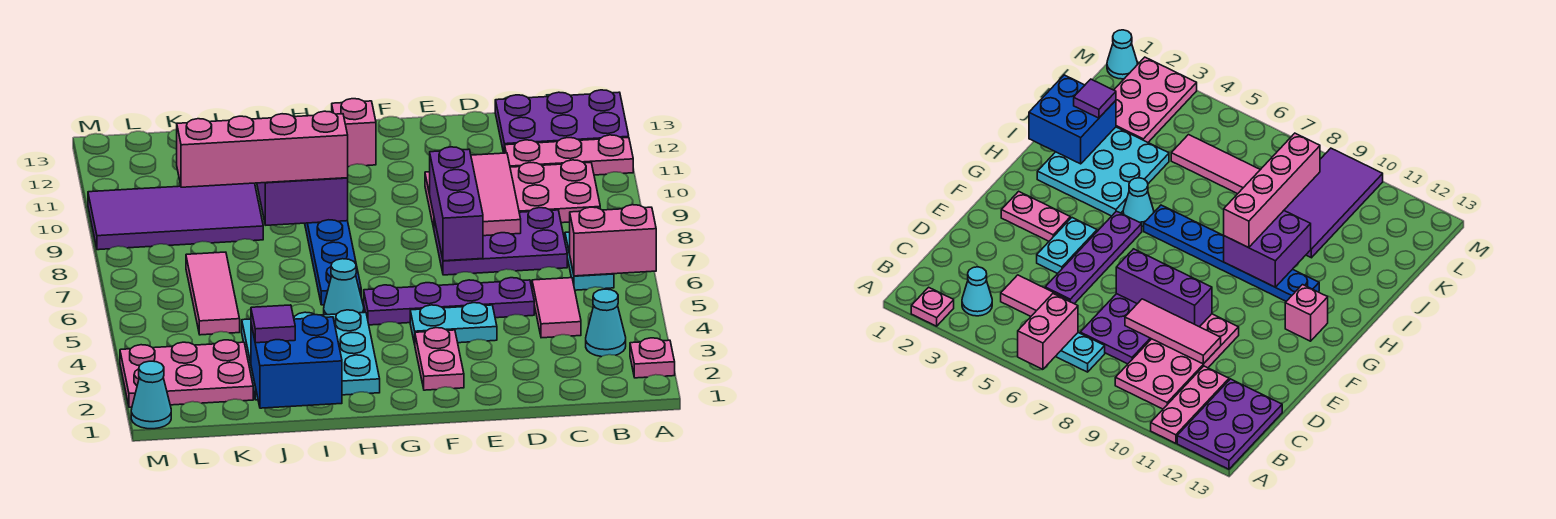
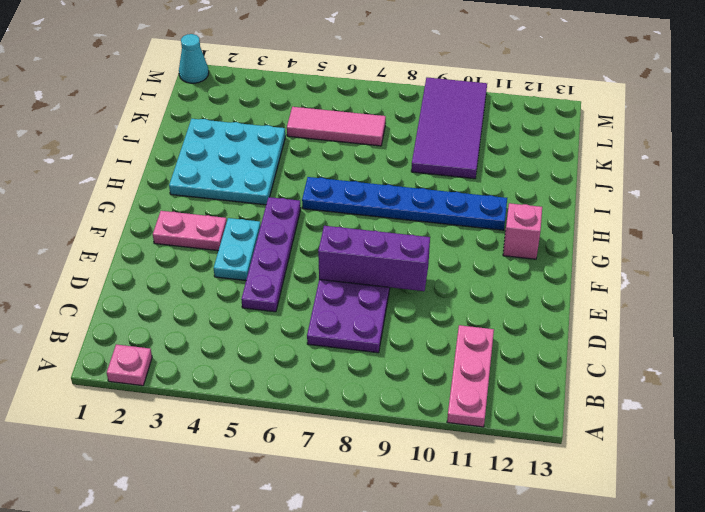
none -> purple 2x3 plate [495,90,629,153]
none -> cyan 1x1 cone [586,289,626,357]
none -> cyan 1x2 plate [565,232,614,290]

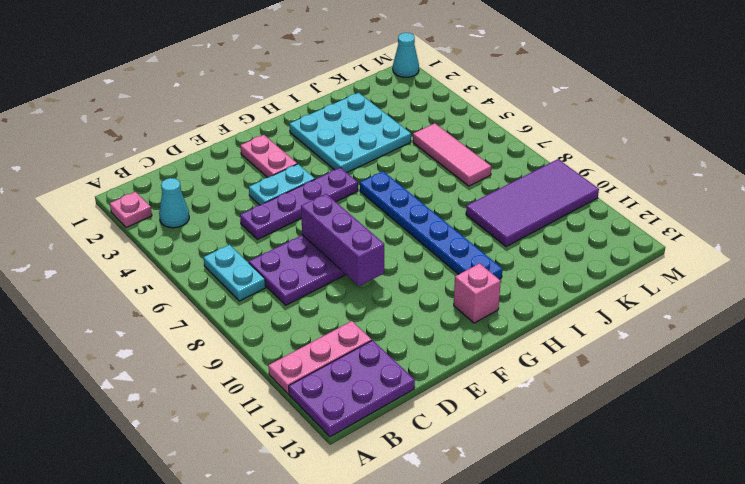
none -> pink 2x4 plate [425,160,600,228]
none -> pink 1x2 tile [532,278,581,338]
none -> cyan 1x1 cone [324,259,364,315]

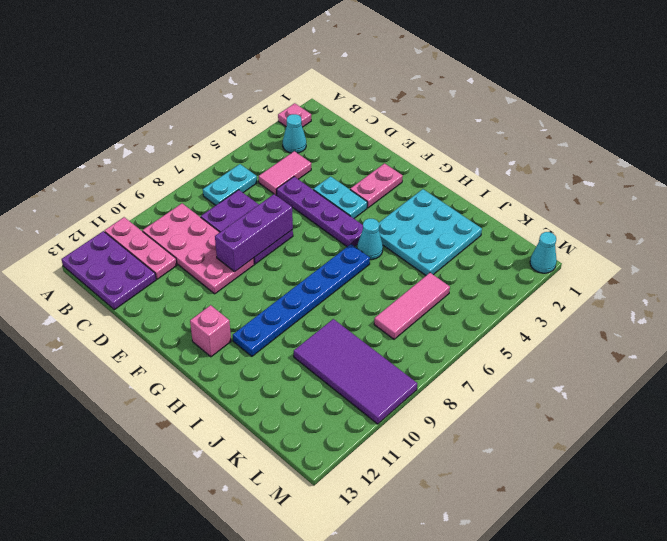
none -> pink 2x3 plate [120,340,253,407]
none -> pink 1x2 brick [570,205,656,276]
none -> pink 1x3 tile [471,153,521,236]

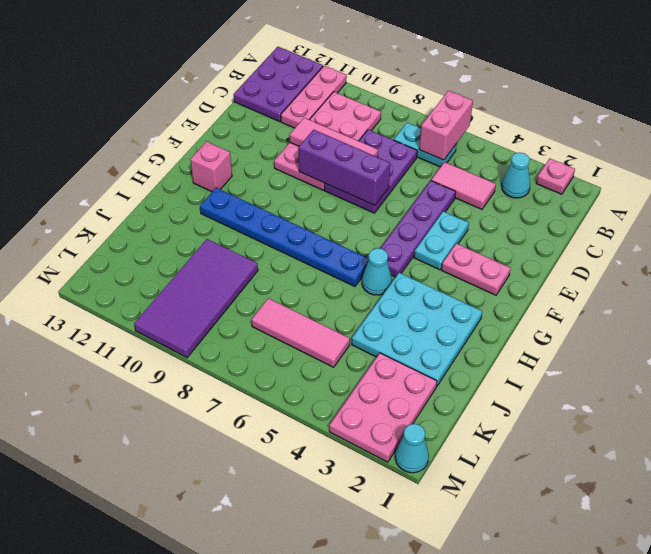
none -> purple 2x2 brick [257,178,348,225]
none -> blue 2x2 brick [251,315,342,408]
none -> pink 1x4 brick [177,111,348,187]

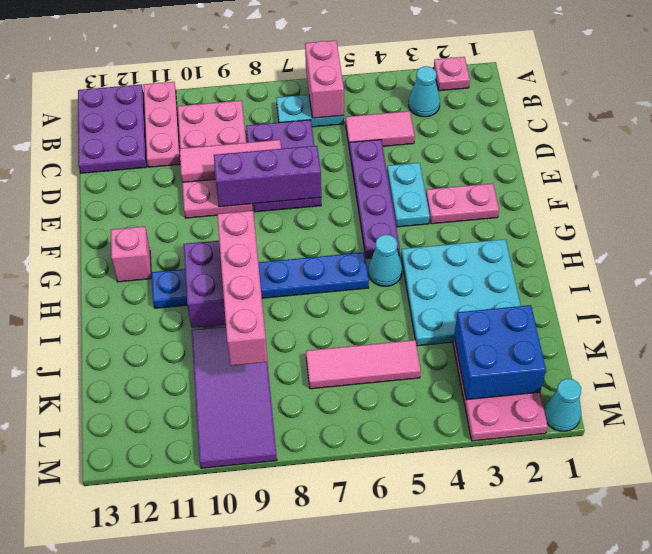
blue 2x2 brick [454,305,546,400] -> blue 2x2 brick moved to [251,315,342,408]
none -> purple 1x1 tile [251,305,295,343]

